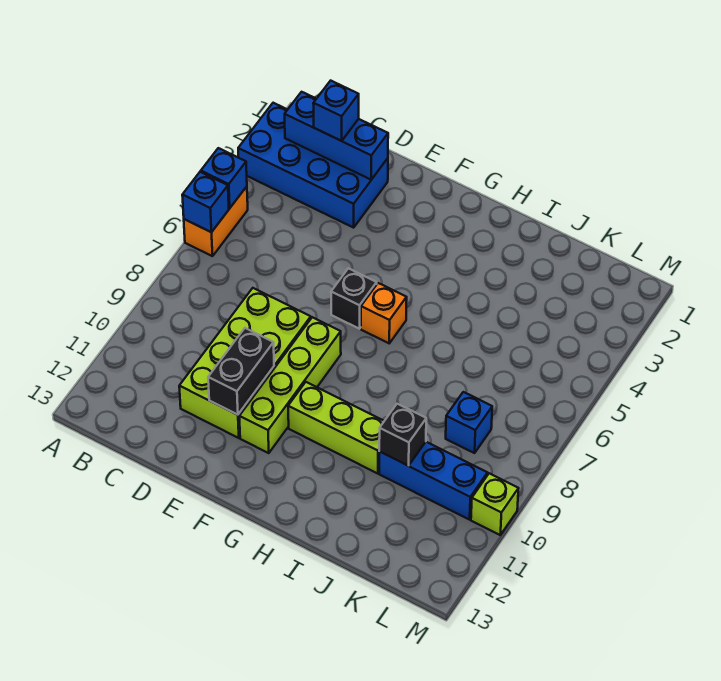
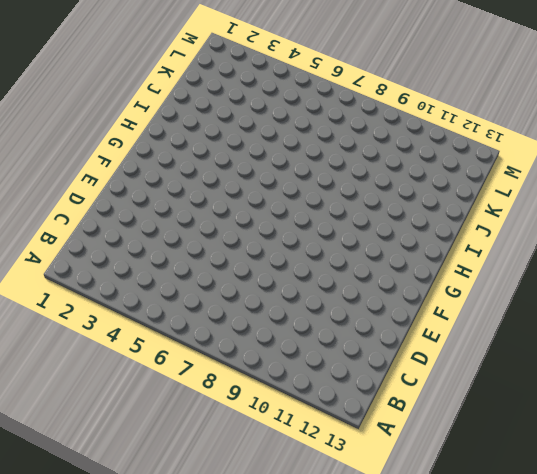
none -> blue 2x4 brick [238,103,388,228]
none -> orange 1x2 brick [184,187,248,256]
none -> lime 2x4 brick [179,288,311,438]

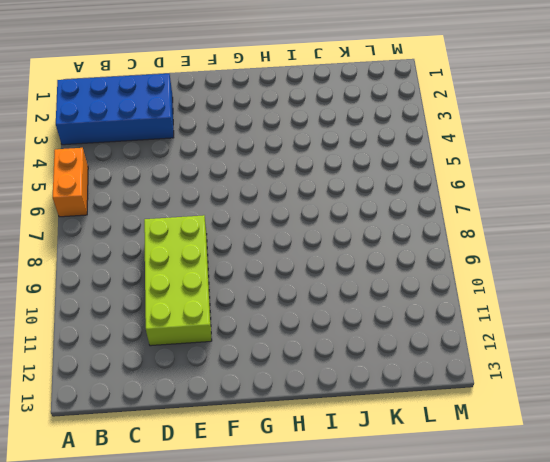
none -> black 1x1 brick [331,268,377,329]
none -> lime 1x4 brick [239,317,341,453]
none -> orange 1x1 brick [361,283,407,343]

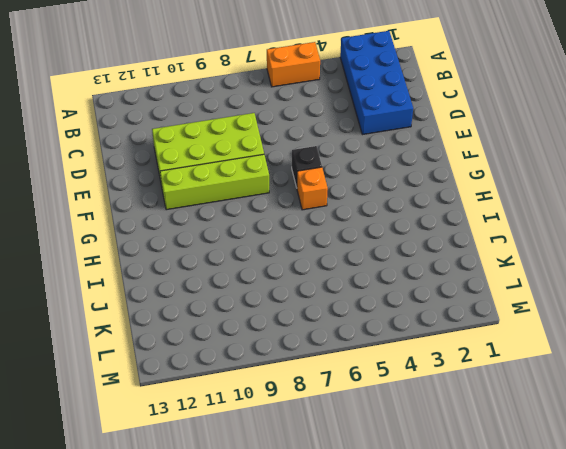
none -> lime 1x3 brick [288,382,384,473]
none -> blue 1x3 brick [379,442,487,520]
none -> blue 1x1 brick [446,392,492,453]

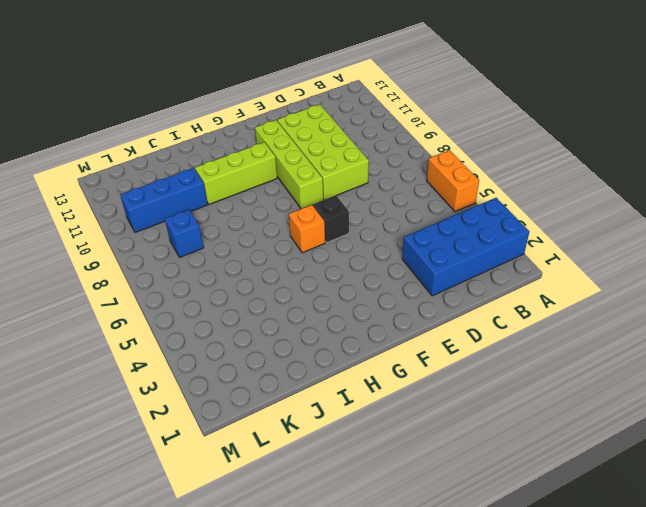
none -> lime 1x1 brick [471,473,519,535]
none -> blue 1x1 brick [201,148,247,208]
none -> blue 1x1 brick [182,172,229,232]

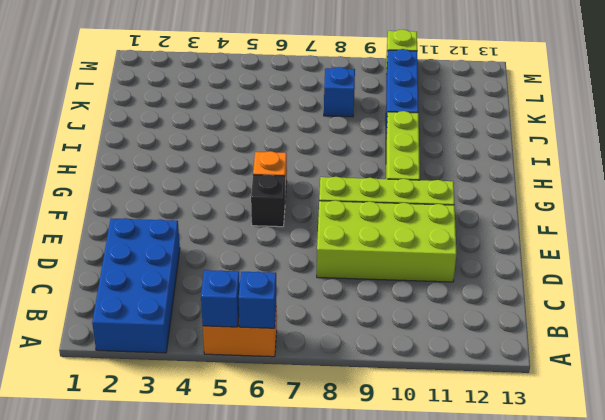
none -> blue 1x3 brick [285,92,388,180]
none -> black 1x2 brick [208,328,274,415]
none -> black 1x1 brick [379,404,426,466]

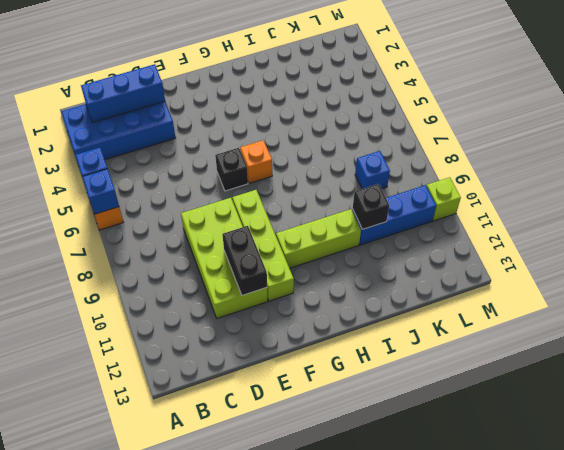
none -> blue 1x1 brick [313,81,359,141]

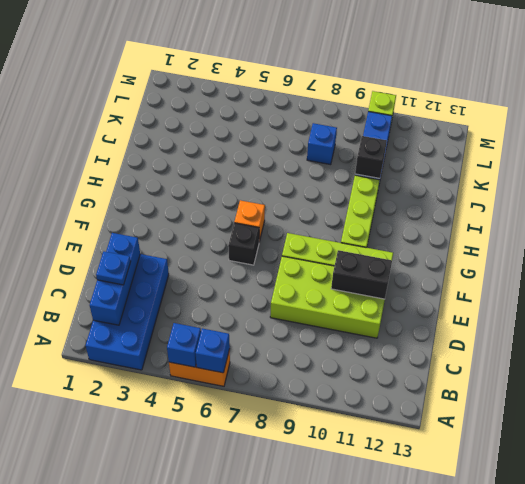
blue 1x1 plate [96,251,131,285] -> blue 1x1 brick [313,81,359,141]

